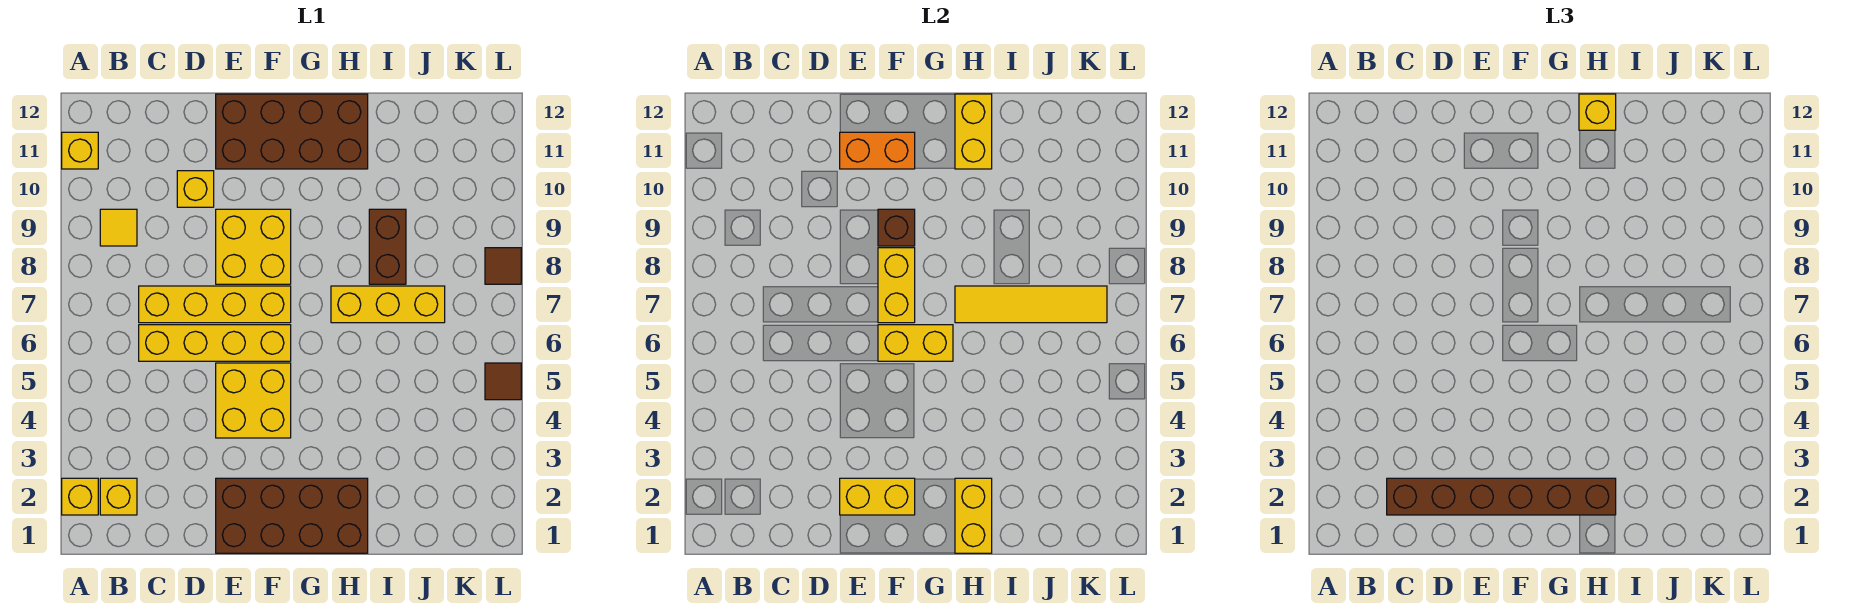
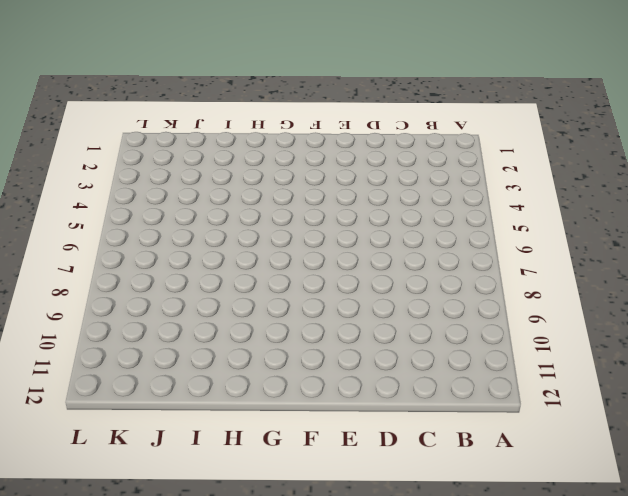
none -> yellow 1x1 brick [62,478,98,515]
none -> yellow 1x1 brick [62,132,98,169]
none -> yellow 1x1 brick [100,478,137,515]

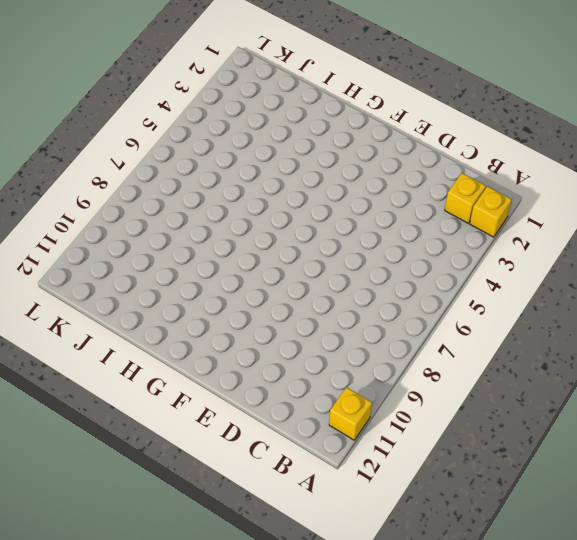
none -> yellow 1x1 tile [100,209,137,246]
none -> yellow 1x4 brick [139,325,291,361]
none -> yellow 1x4 brick [139,286,291,323]

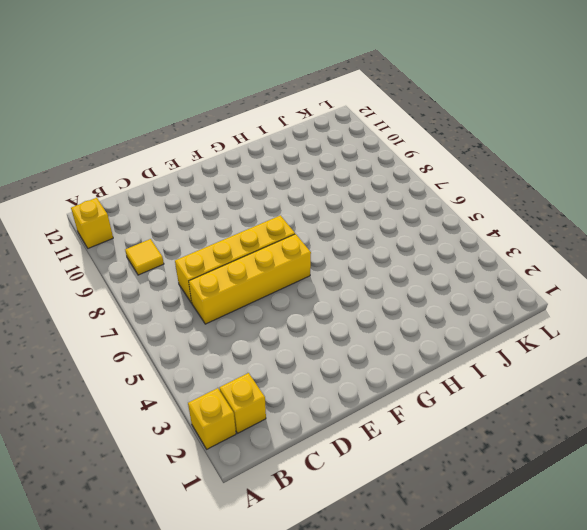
none -> yellow 1x1 brick [177,171,214,207]
none -> brown 2x4 brick [216,478,368,553]
none -> yellow 2x2 brick [216,363,291,438]

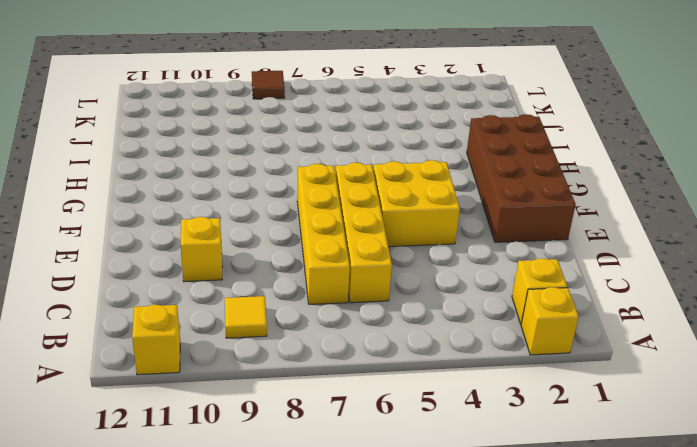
none -> yellow 2x2 brick [216,209,291,284]
none -> brown 2x4 brick [216,94,368,169]
none -> yellow 1x3 brick [331,286,445,323]

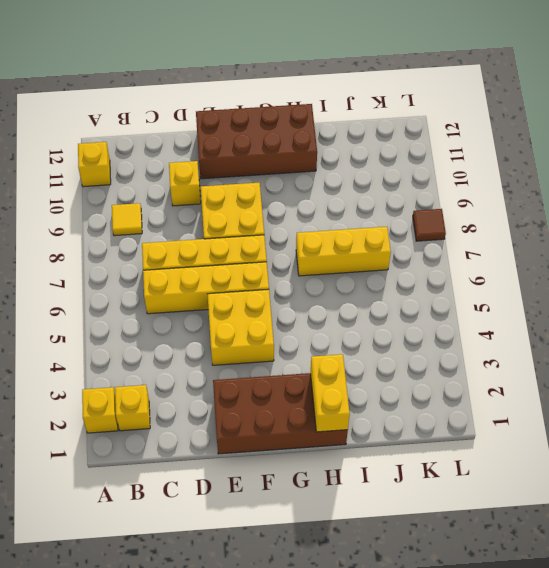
none -> brown 1x2 brick [369,209,406,284]
none -> brown 1x1 tile [485,363,521,400]
none -> yellow 1x2 brick [840,478,915,515]

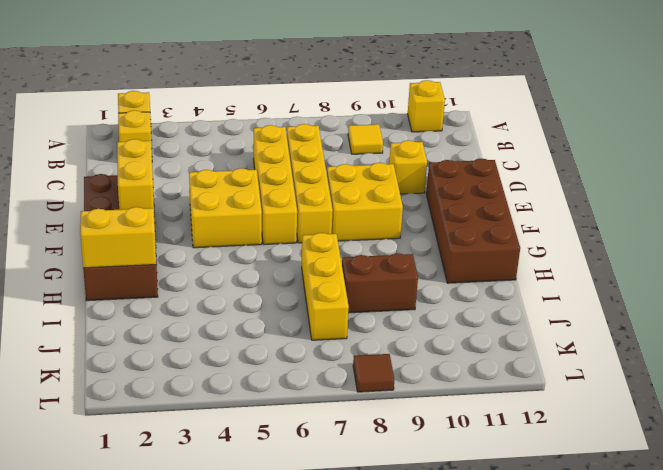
none -> brown 1x1 tile [485,363,521,400]
none -> orange 1x2 brick [840,132,915,169]
none -> yellow 1x2 brick [878,325,953,361]

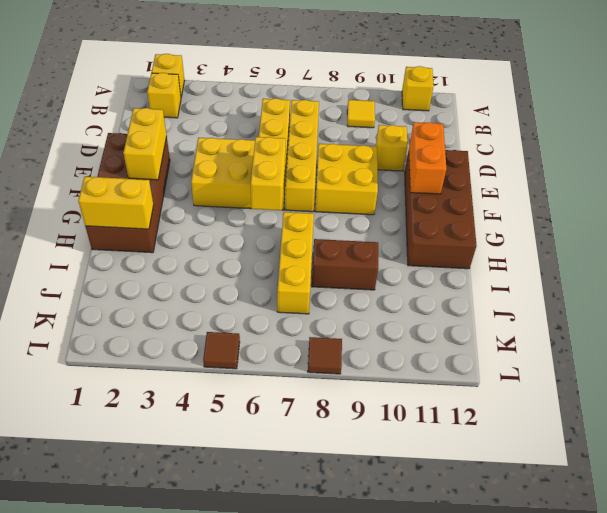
none -> yellow 1x2 brick [878,248,915,323]
none -> brown 1x1 brick [878,209,915,246]
none -> yellow 1x4 tile [955,286,1107,323]

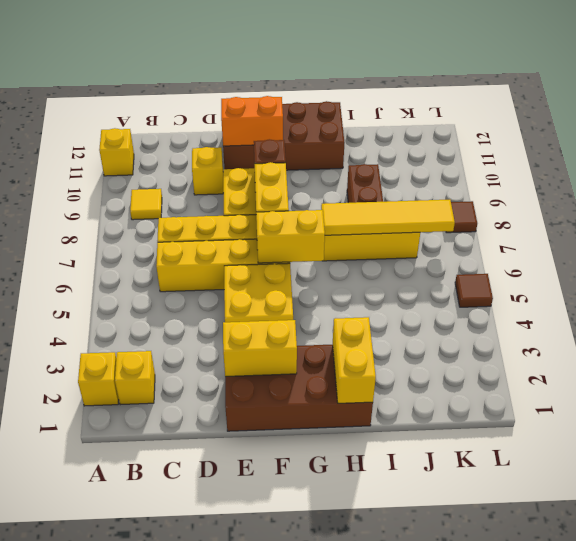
none -> yellow 1x2 brick [955,94,992,169]
none -> brown 1x6 brick [1387,478,1616,515]
none -> yellow 1x1 brick [1579,94,1616,130]

